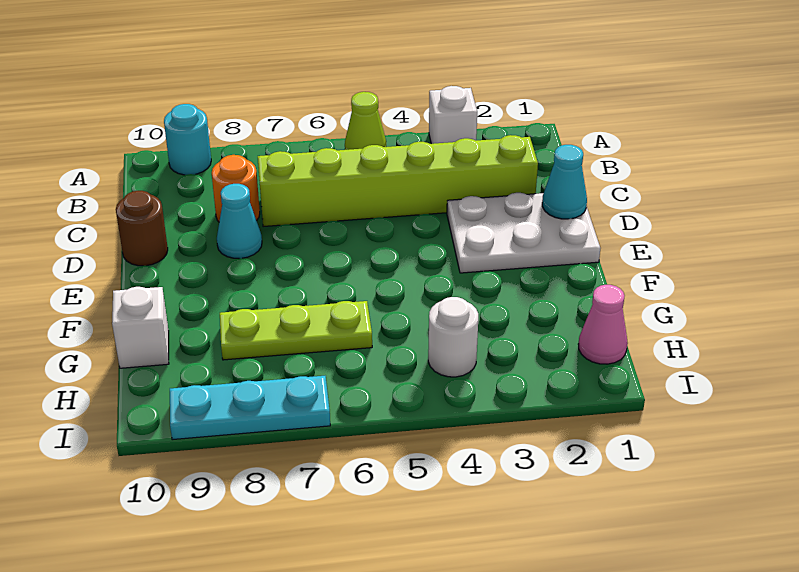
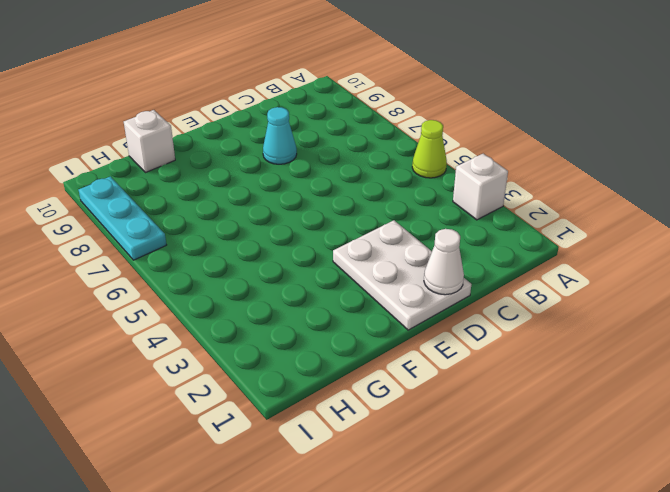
white 1x1 cone [424,229,464,295] -> cyan 1x1 cone [542,145,587,219]
none -> cyan 1x1 round brick [164,104,211,175]
none -> lime 1x6 brick [258,135,538,227]
none -> orange 1x1 round brick [212,155,260,222]

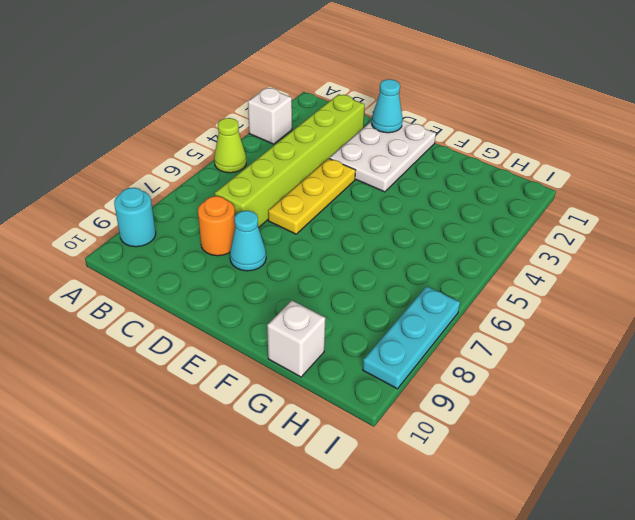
yellow 1x3 plate [268,158,356,234] -> none
none -> brown 1x1 round brick [116,191,168,266]
none -> lime 1x3 plate [220,301,372,360]
none -> pink 1x1 cone [578,285,628,364]

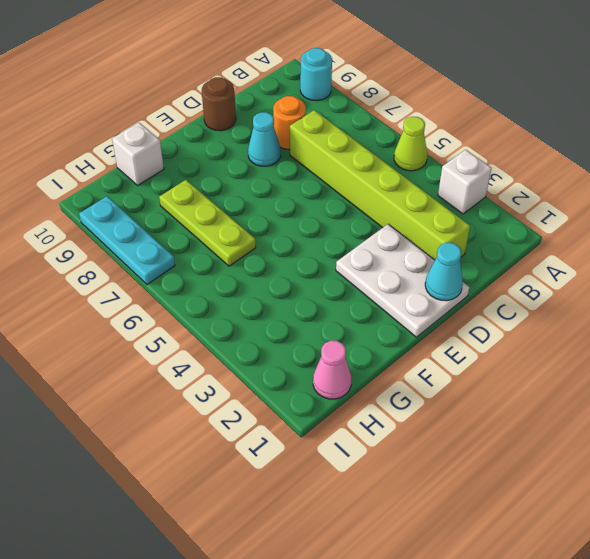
none -> white 1x1 round brick [428,297,478,377]

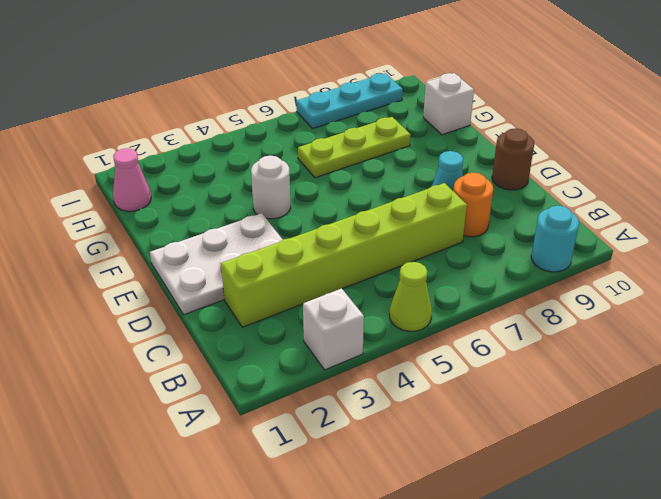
white 1x1 round brick [251,156,291,219] -> white 1x1 round brick moved to [428,297,478,377]
none -> cyan 1x1 cone [542,145,587,219]

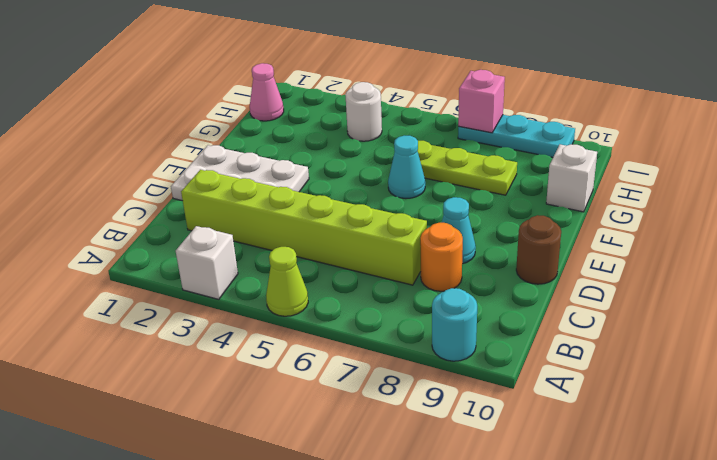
cyan 1x1 cone [388,136,425,198] -> cyan 1x1 cone moved to [542,145,587,219]
pink 1x1 brick [458,70,505,133] -> none

